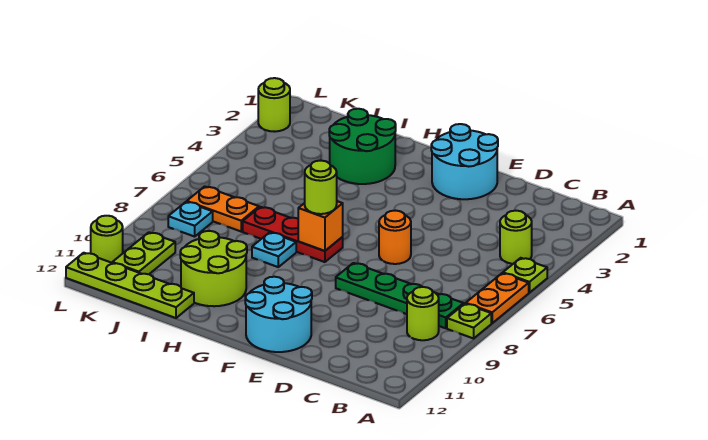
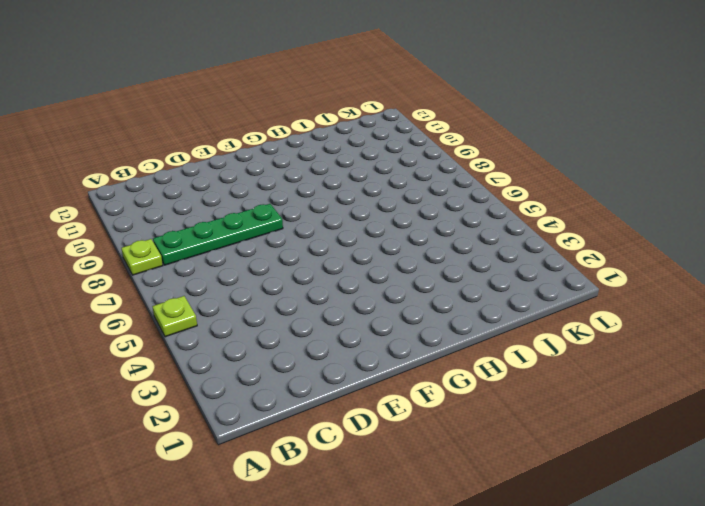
none -> orange 1x2 plate [466,273,529,323]
none -> lime 1x1 round brick [500,211,532,264]
none -> lime 1x1 round brick [407,287,439,340]

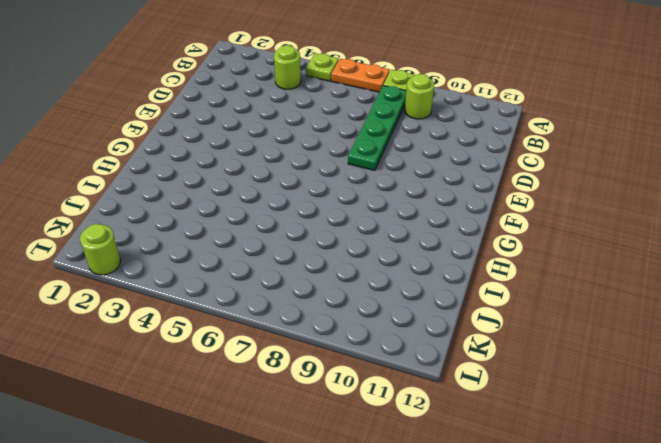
none -> cyan 2x2 round brick [431,124,498,199]
none -> orange 1x1 round brick [379,211,411,264]
none -> cyan 2x2 round brick [245,277,312,352]

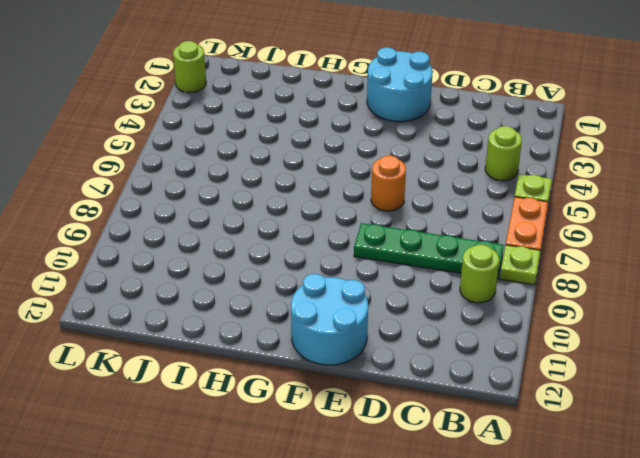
none -> red 1x3 plate [243,207,343,262]
none -> green 2x2 round brick [329,109,396,184]
none -> cyan 1x1 plate [252,232,296,267]

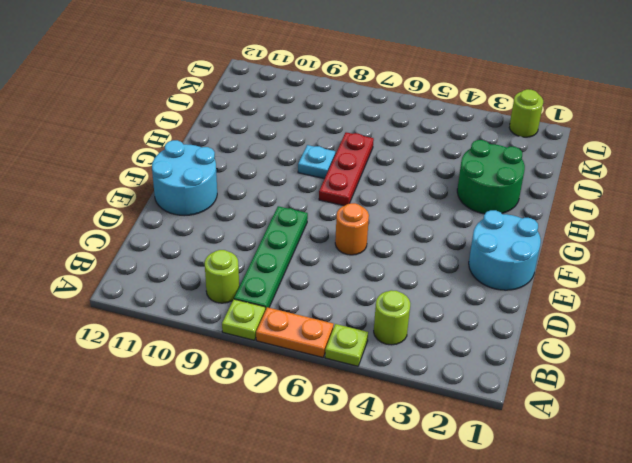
none -> lime 2x2 round brick [180,231,247,306]
none -> lime 1x4 plate [66,253,194,318]
none -> orange 1x2 plate [187,186,259,231]

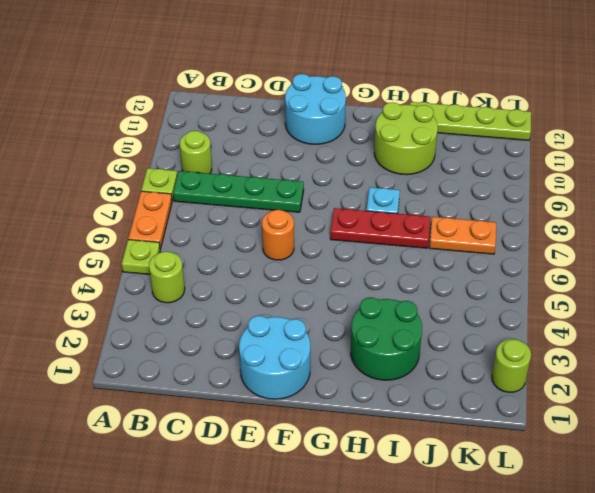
none -> cyan 1x1 plate [168,202,213,237]
none -> lime 1x2 plate [112,232,175,274]
none -> lime 1x1 round brick [91,216,123,263]

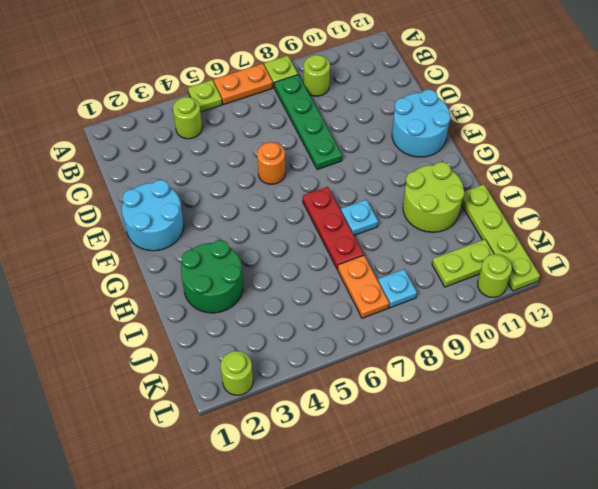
none -> orange 1x1 brick [298,201,343,251]
none -> lime 1x1 round brick [305,161,337,214]

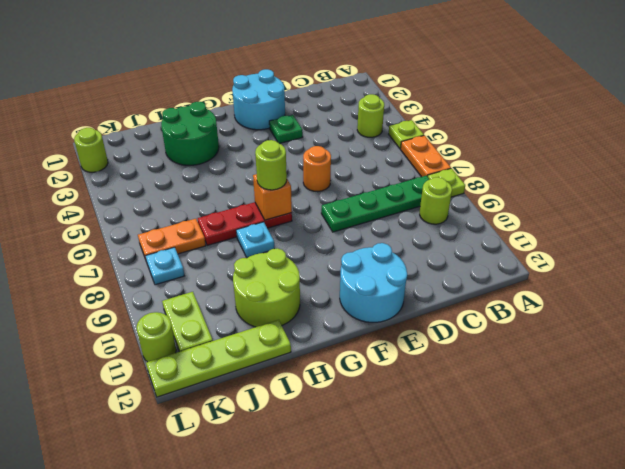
green 1x1 plate [269,115,303,144] -> none

